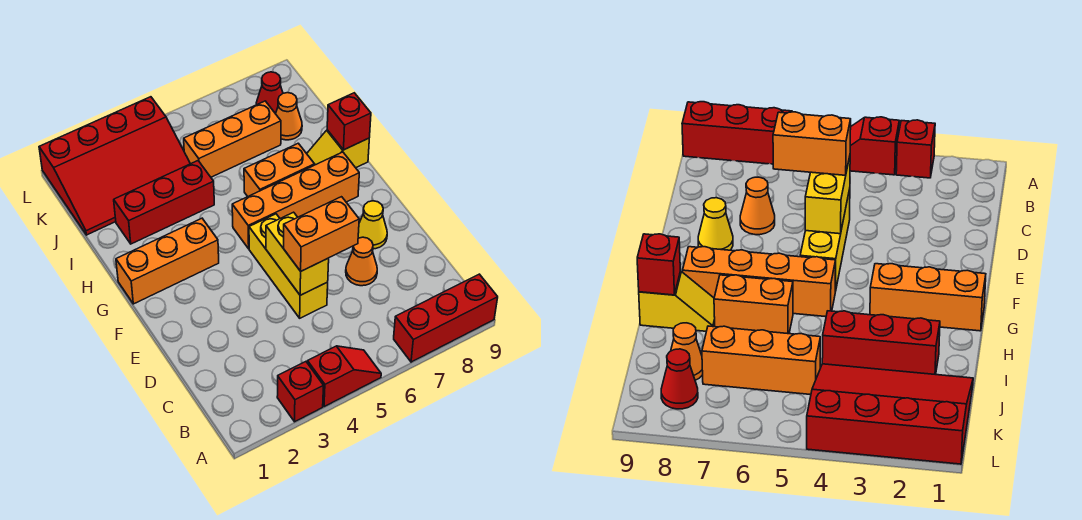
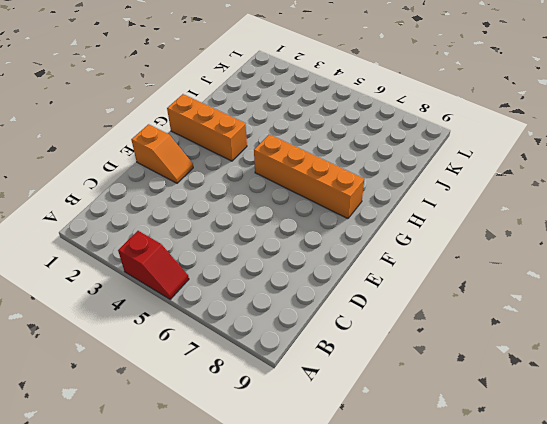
orange 1x2 slope [131,124,193,183] -> none
none -> red 1x1 brick [277,362,323,422]
none -> red 1x3 brick [394,274,498,362]
none -> yellow 1x3 brick [249,214,328,318]

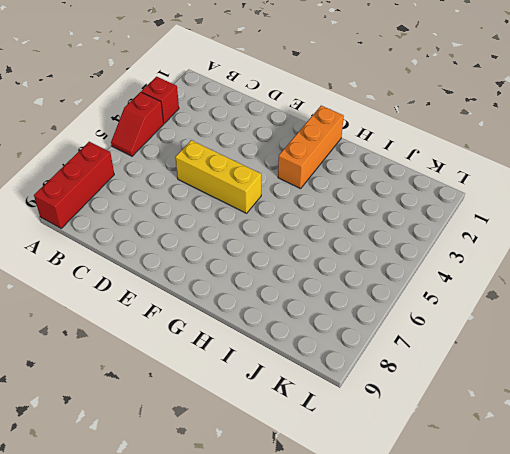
none -> orange 1x1 cone [346,237,377,286]
none -> yellow 1x1 cone [358,201,387,249]
none -> orange 1x4 brick [232,152,359,249]

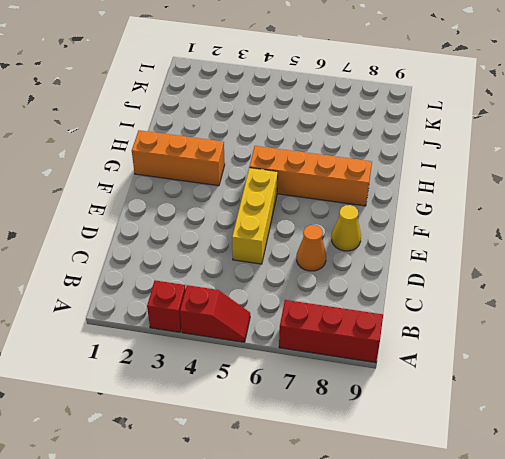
none -> orange 1x2 brick [244,143,315,196]
none -> yellow 1x2 slope [307,130,369,168]
none -> red 1x3 brick [114,161,214,244]

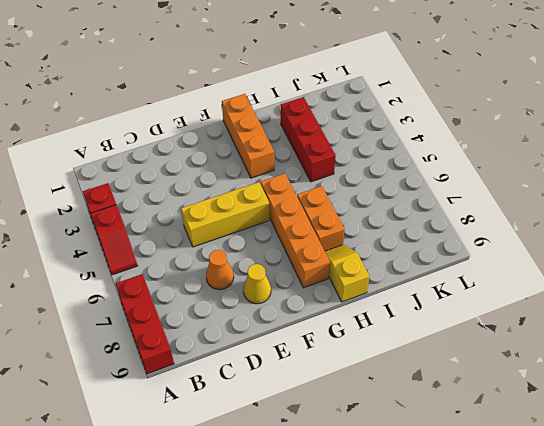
none -> red 3x4 slope [39,97,190,235]
none -> orange 1x3 brick [184,101,281,177]
none -> orange 1x1 cone [276,93,302,140]

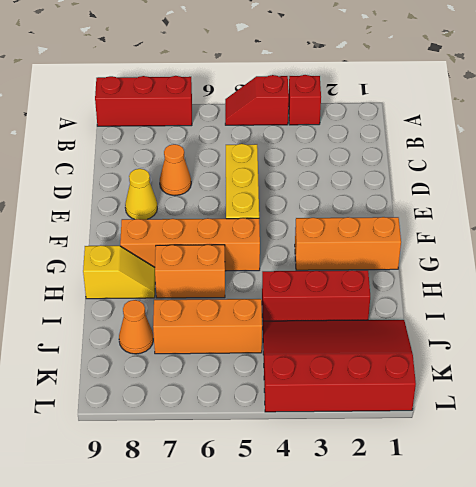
none -> red 1x1 cone [256,72,283,114]
none -> yellow 1x2 brick [266,212,329,295]
none -> red 1x1 brick [327,93,371,150]

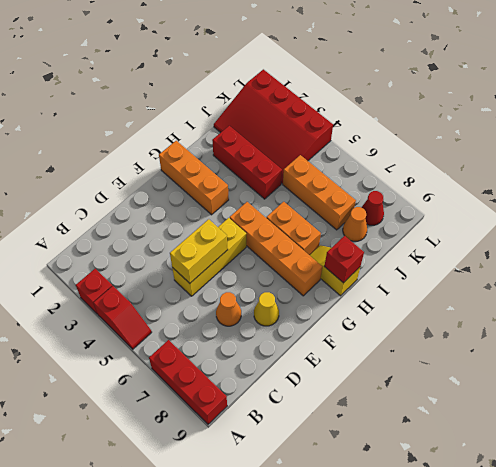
none -> orange 1x2 brick [284,197,359,271]

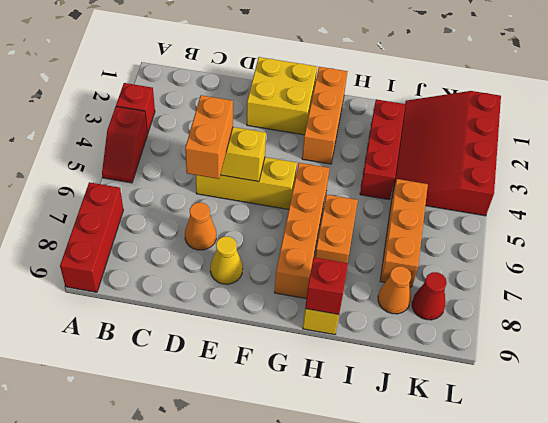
yellow 2x2 brick [247,57,317,135] -> none

